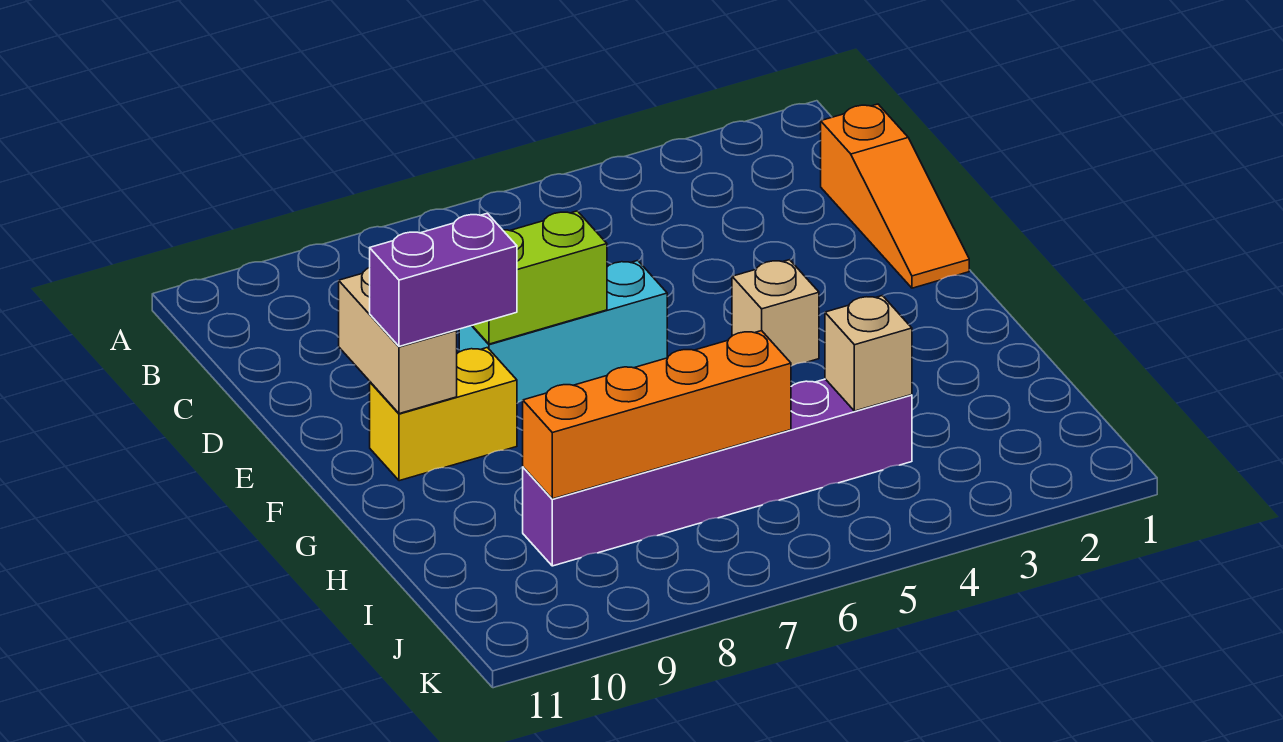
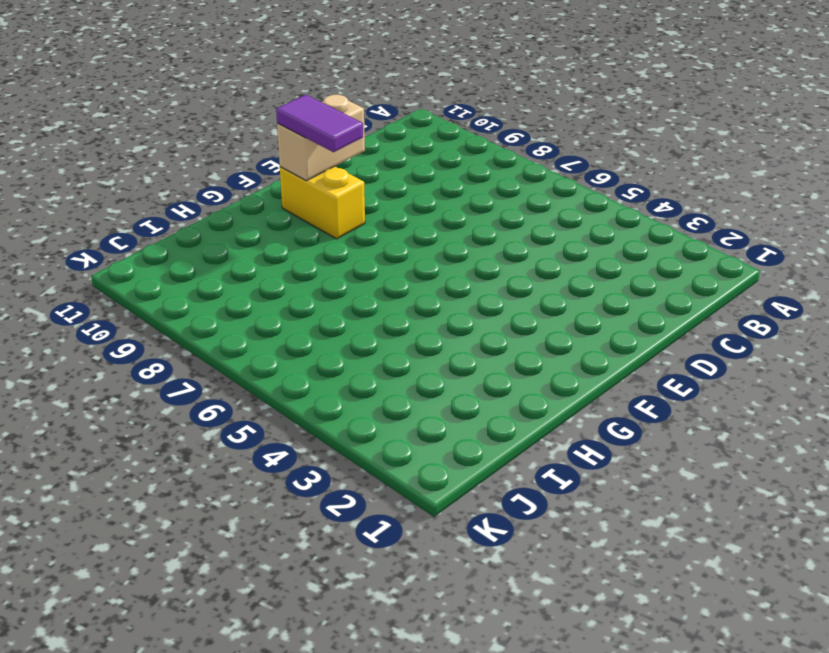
purple 1x2 tile [276,95,363,152] -> purple 1x2 brick [370,213,517,346]
none -> orange 1x3 slope [821,104,969,288]
none -> cyan 1x3 brick [459,261,667,403]

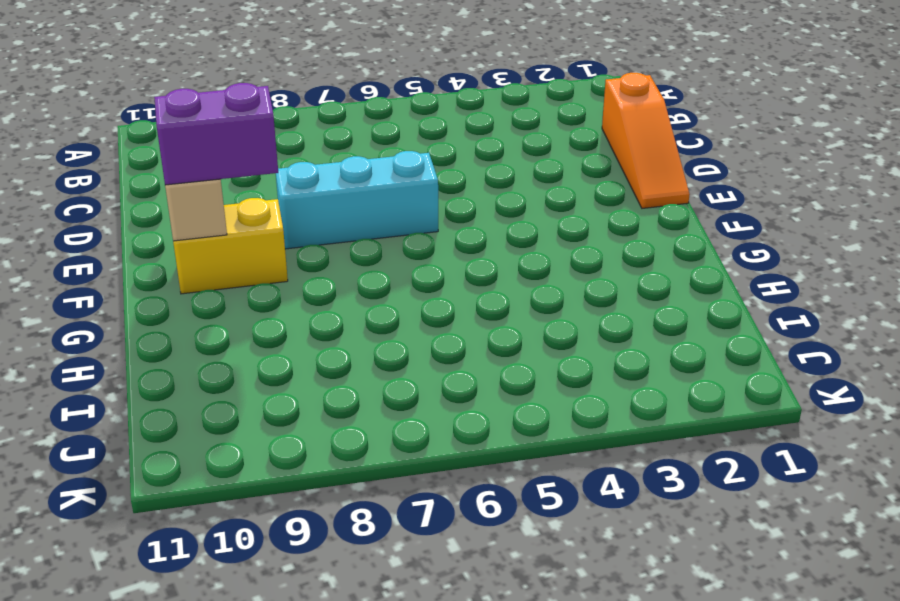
none -> tan 1x1 brick [732,260,819,366]
none -> purple 1x6 brick [523,379,912,566]

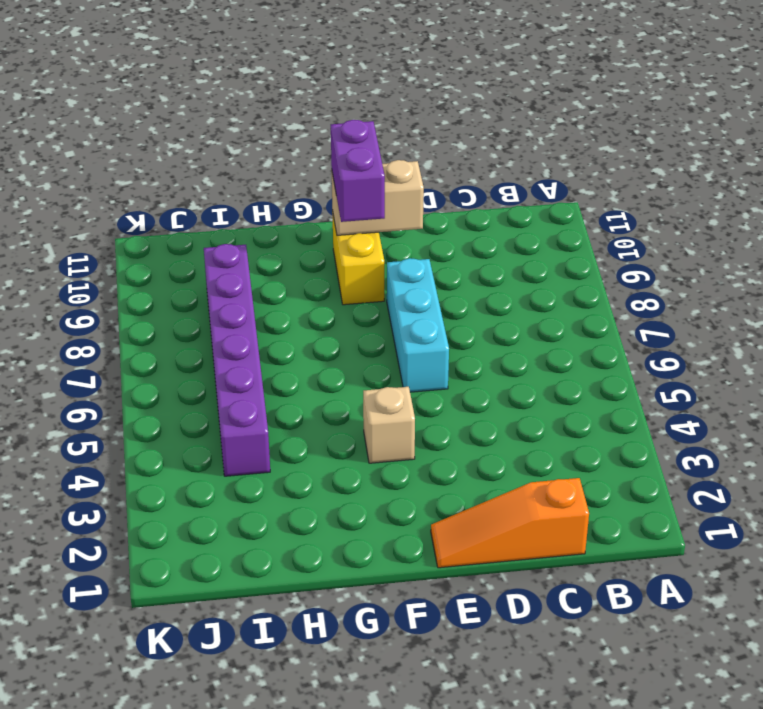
none -> lime 1x2 brick [472,211,607,344]
none -> tan 1x1 brick [825,296,912,411]

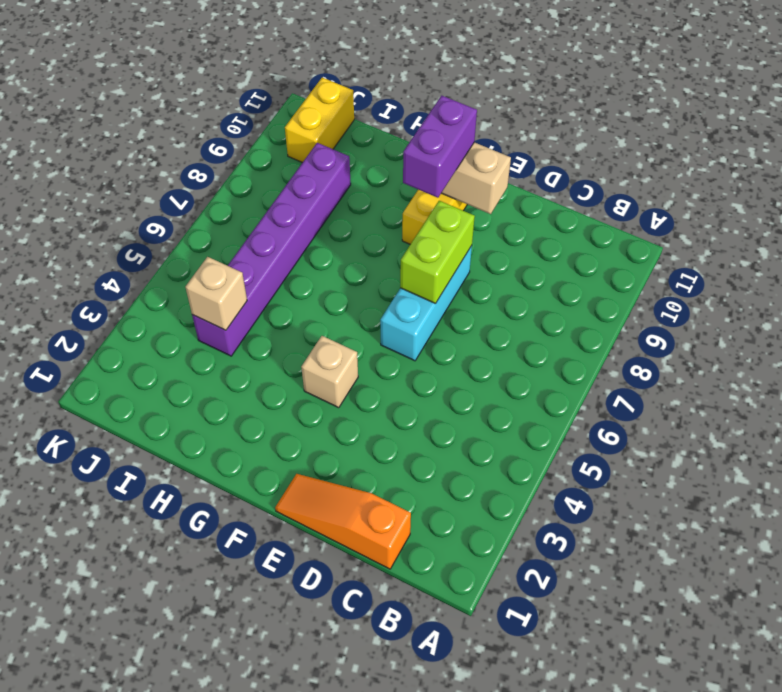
yellow 1x2 brick [285,78,354,163] -> none
none -> orange 1x4 brick [523,331,791,499]

